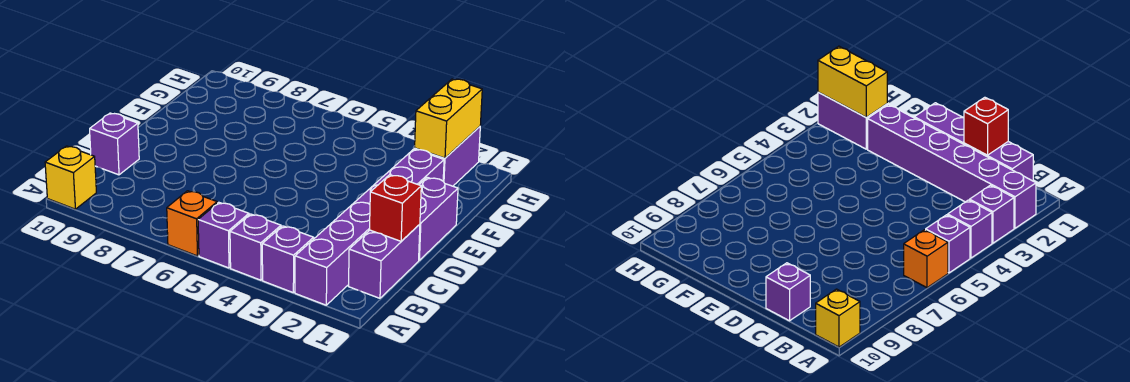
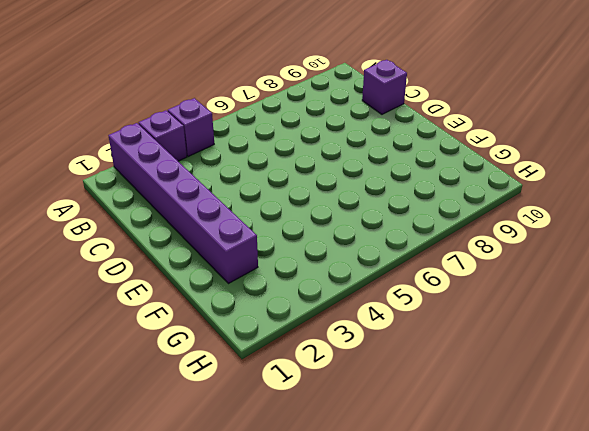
none -> purple 1x1 brick [198,202,249,268]
none -> orange 1x1 brick [167,191,217,256]
none -> yellow 1x1 brick [45,146,96,209]

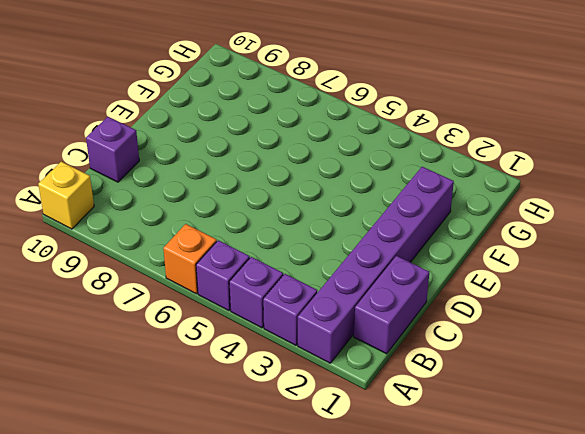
none -> purple 1x2 brick [419,177,458,260]
none -> purple 1x2 brick [415,127,480,186]
none -> red 1x1 brick [370,175,421,241]

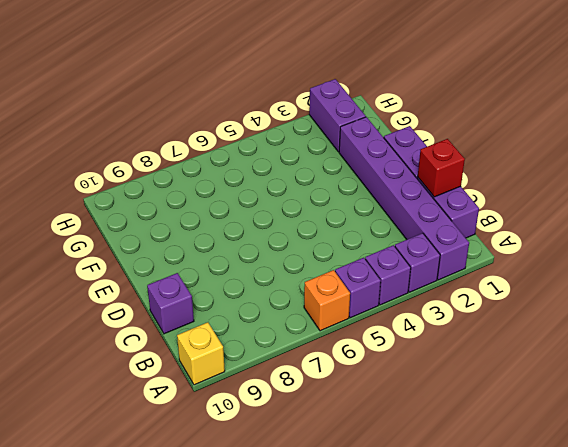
none -> yellow 1x2 brick [415,79,482,158]

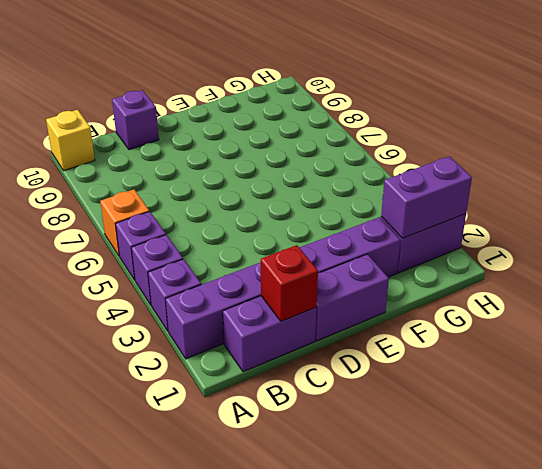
purple 1x2 brick [381,156,472,238] -> yellow 1x2 brick [415,79,482,158]

